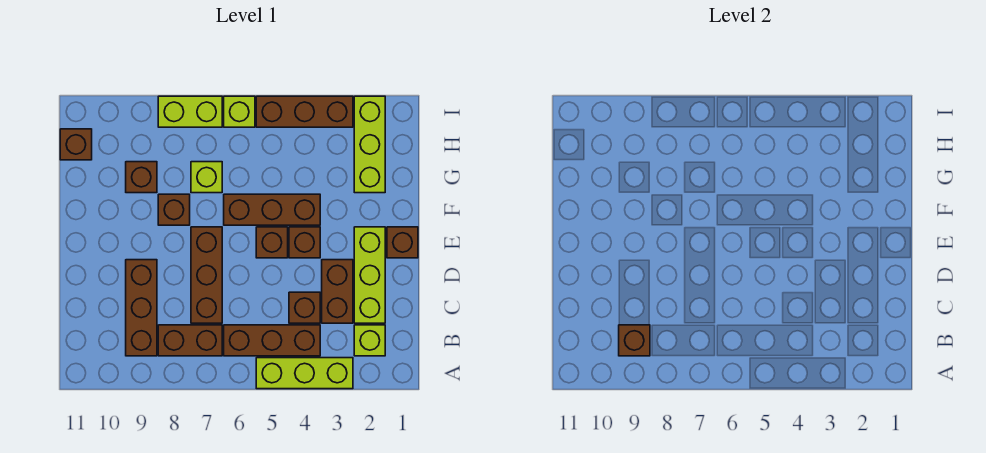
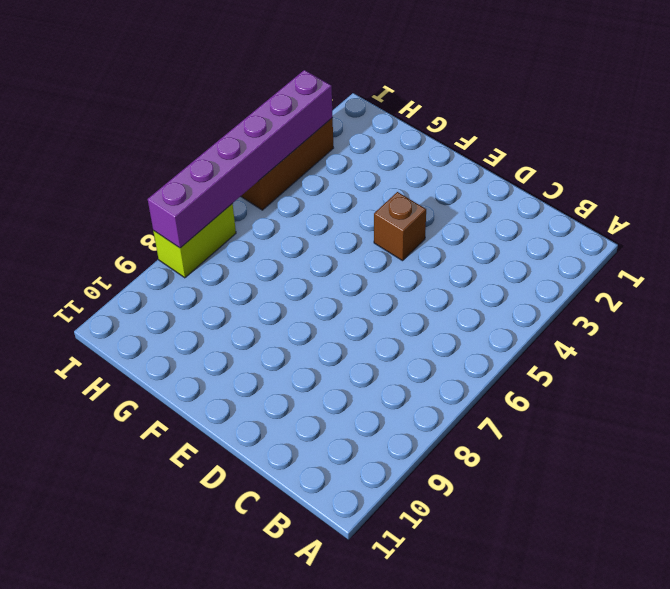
purple 1x6 brick [148,70,333,248] -> none
none -> lime 1x3 brick [256,358,353,389]
none -> lime 1x1 brick [354,325,385,356]
none -> brown 1x3 brick [224,325,320,356]

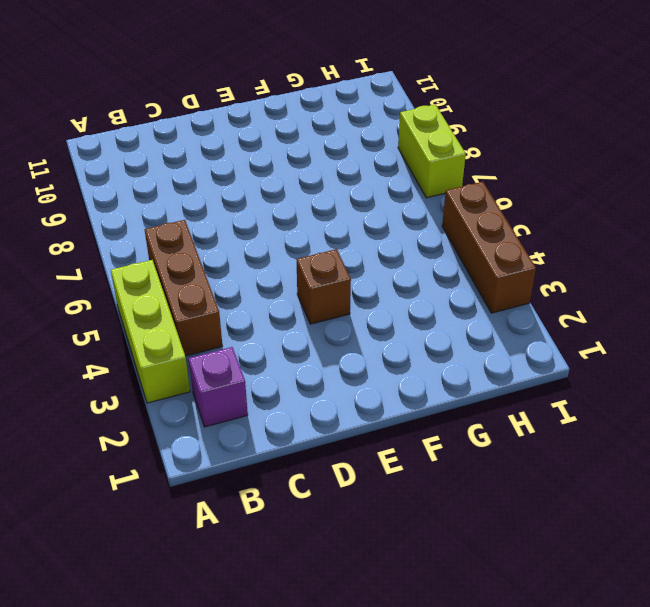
purple 1x1 brick [188,347,248,427] -> lime 1x1 brick [354,325,385,356]
none -> brown 1x2 brick [158,325,222,356]
none -> brown 1x3 brick [126,260,157,356]
none -> lime 1x3 brick [354,227,385,323]

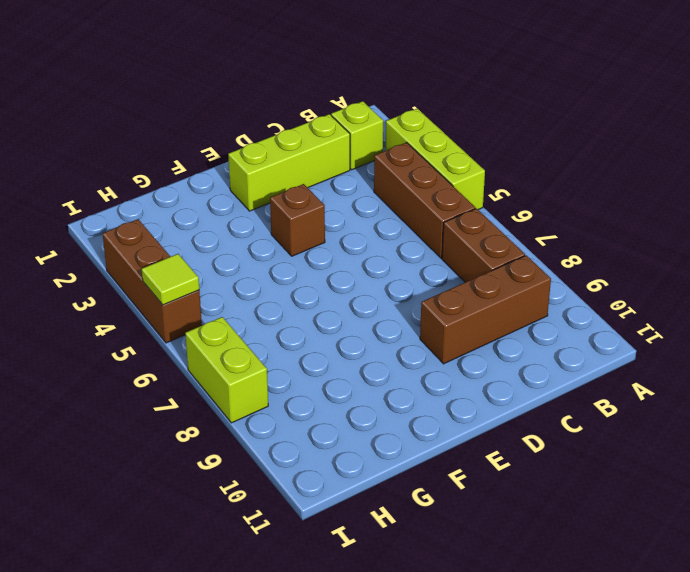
lime 1x1 tile [142,254,199,305] -> none
none -> brown 1x2 brick [322,260,353,323]
none -> brown 1x1 brick [289,292,320,323]
none -> brown 1x3 brick [191,227,222,323]

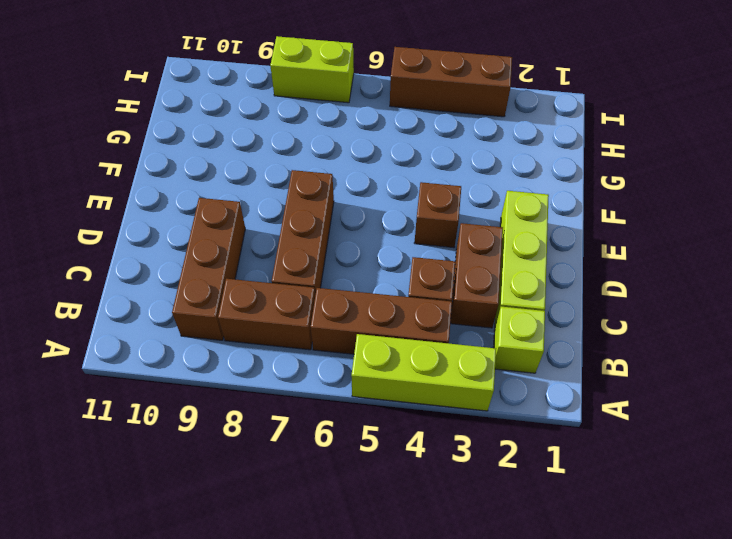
none -> brown 1x1 brick [387,227,418,258]
none -> brown 1x1 brick [256,227,288,258]
none -> brown 1x3 brick [224,194,320,225]

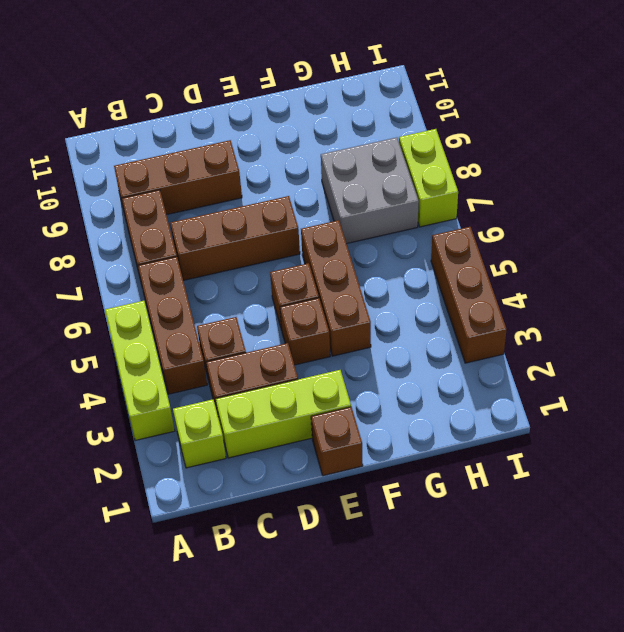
grey 2x2 brick [321,137,419,244] -> lime 1x1 brick [191,162,222,193]
none -> brown 1x1 brick [158,194,190,225]
none -> lime 1x3 brick [354,96,385,193]
none -> brown 1x1 brick [126,162,157,193]

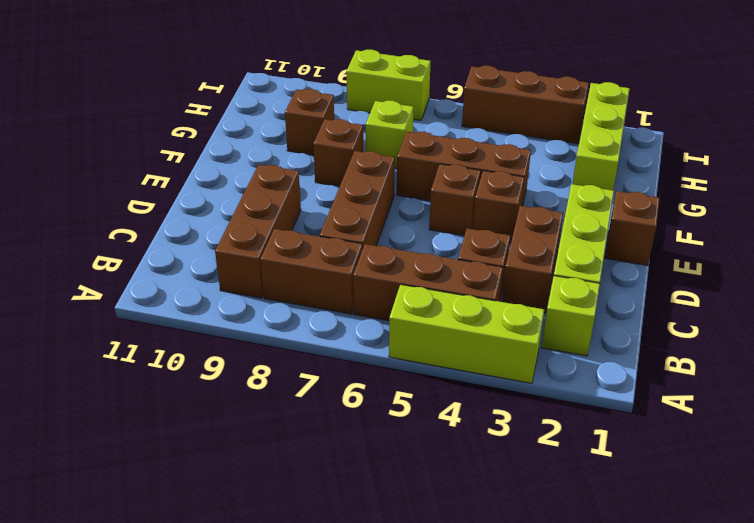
none -> brown 1x1 brick [60,129,92,160]
none -> lime 1x1 brick [224,96,255,127]
none -> brown 1x1 brick [619,325,650,356]

